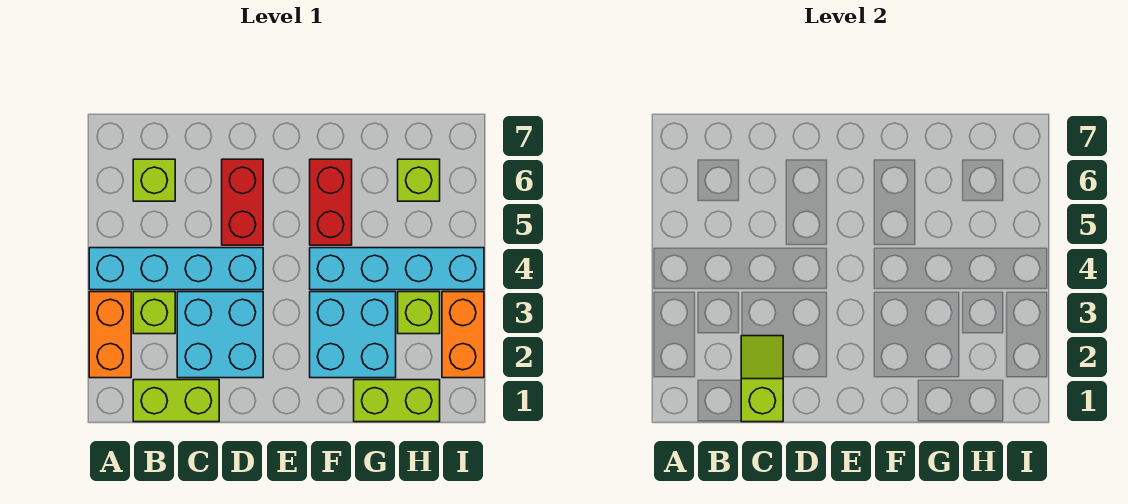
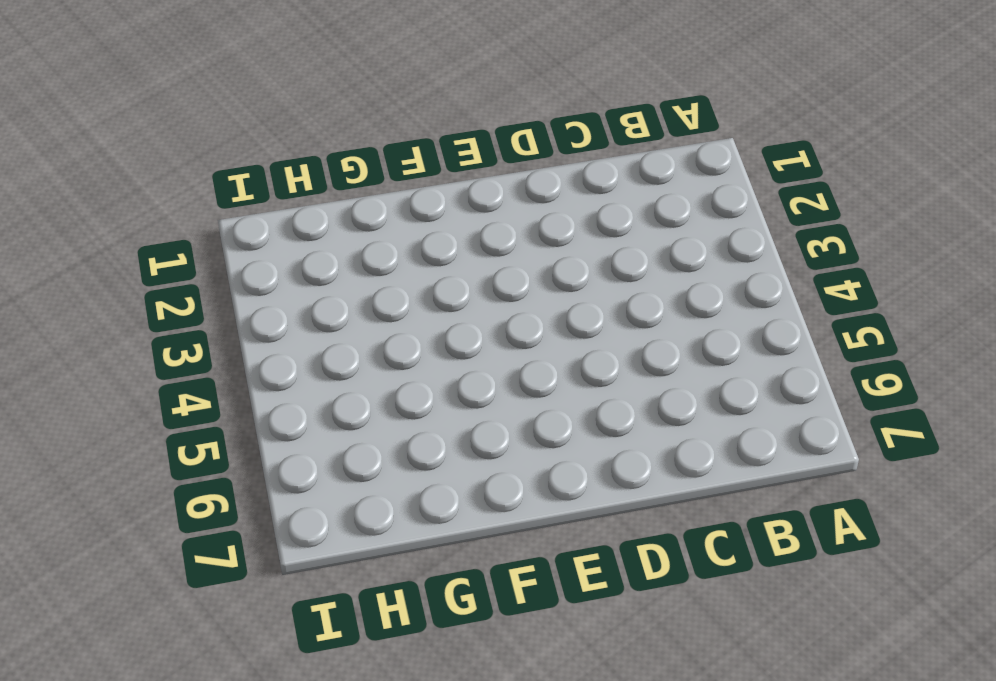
none -> orange 1x2 brick [89,292,131,378]
none -> cyan 1x4 brick [89,248,263,290]
none -> lime 1x2 brick [133,380,219,422]

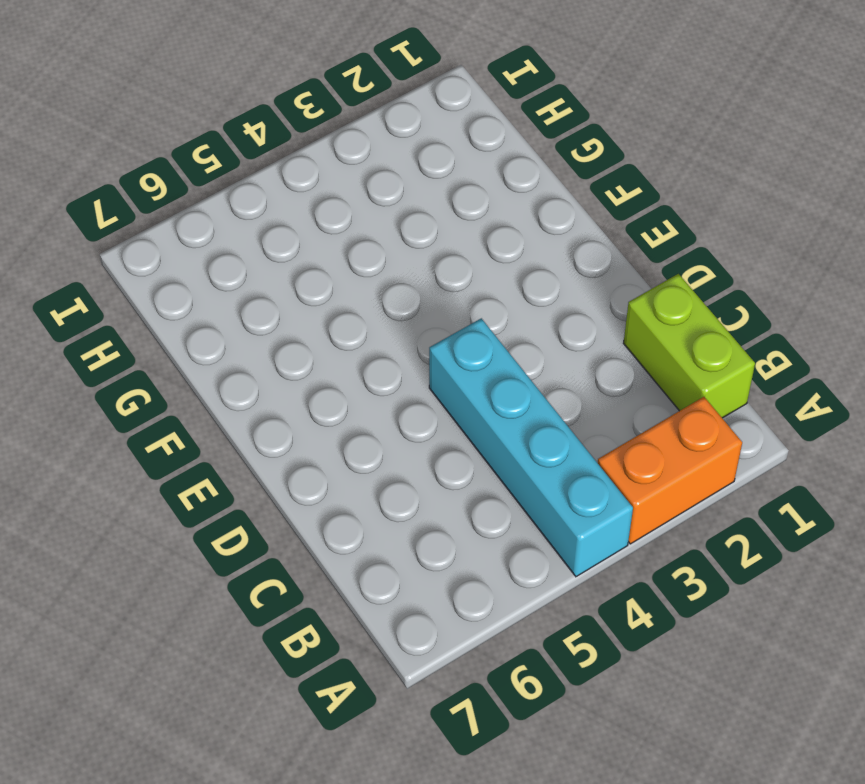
none -> lime 1x1 brick [133,292,175,334]
none -> lime 1x1 brick [133,159,175,201]
none -> cyan 2x2 brick [177,292,263,378]

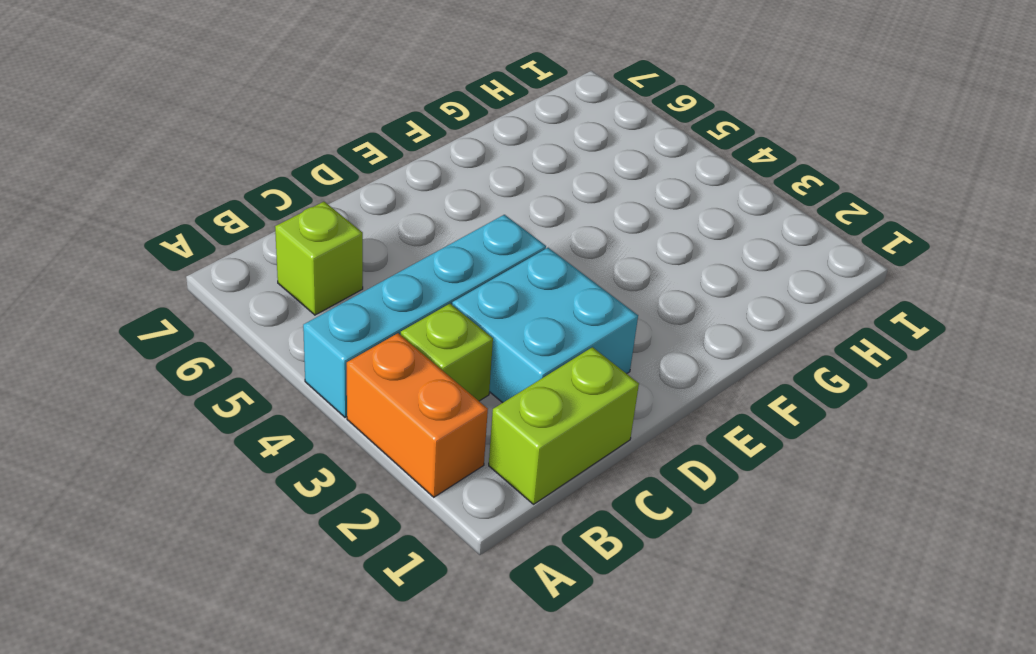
none -> red 1x2 brick [222,159,263,245]
none -> cyan 2x2 brick [310,292,396,378]
none -> cyan 1x4 brick [310,248,484,290]

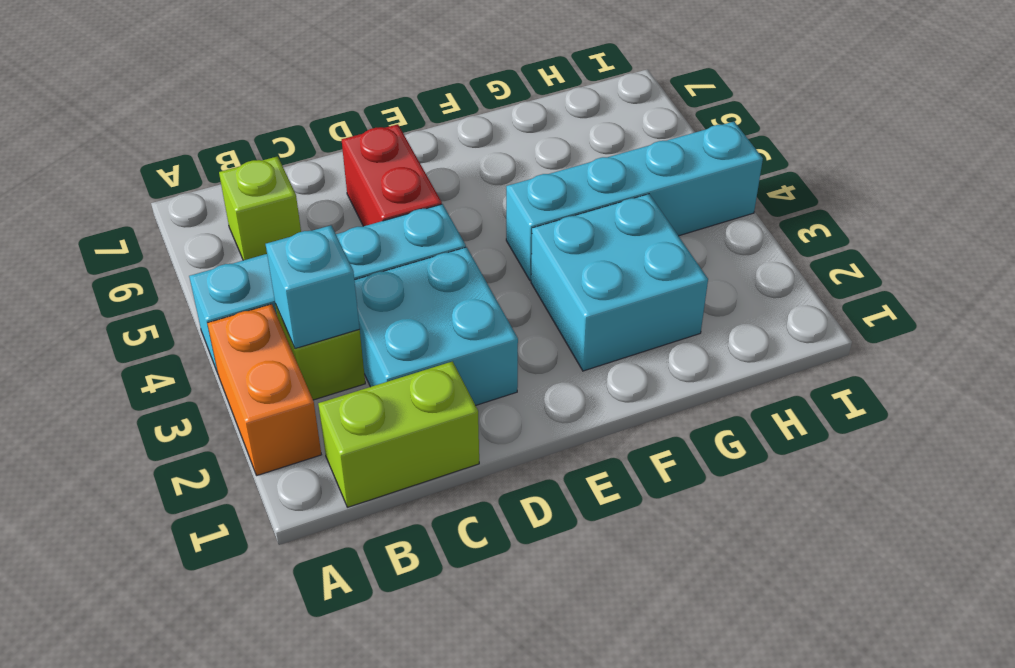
cyan 1x1 brick [266,225,360,349] -> none
none -> red 1x2 brick [310,159,352,245]
none -> lime 1x2 brick [354,380,440,422]
none -> lime 1x1 brick [398,292,440,334]

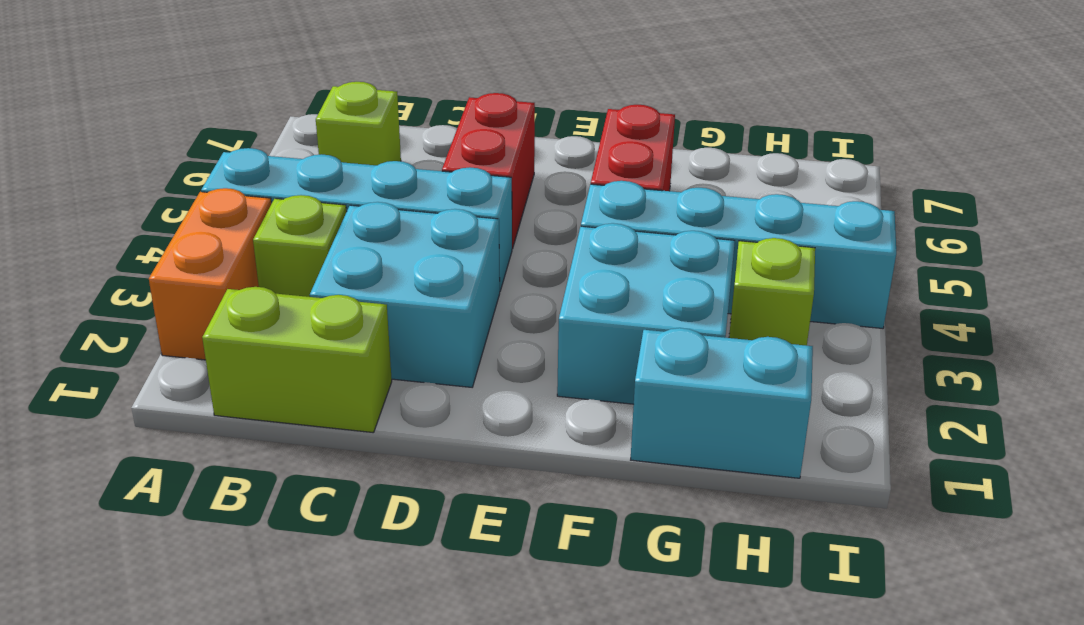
cyan 1x2 brick [631,328,813,478] -> lime 1x2 brick [354,380,440,422]
none -> lime 1x1 brick [398,159,440,201]
none -> orange 1x2 brick [442,292,484,378]
none -> lime 1x2 slope [741,336,783,422]

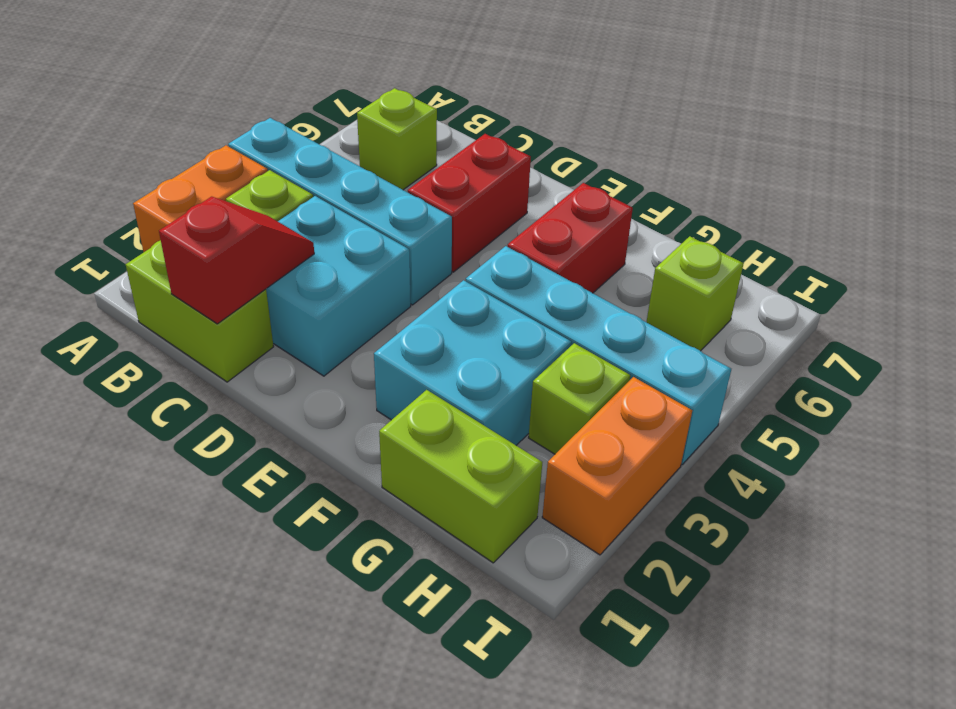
red 1x2 slope [159,197,314,324] -> lime 1x2 slope [741,336,783,422]

